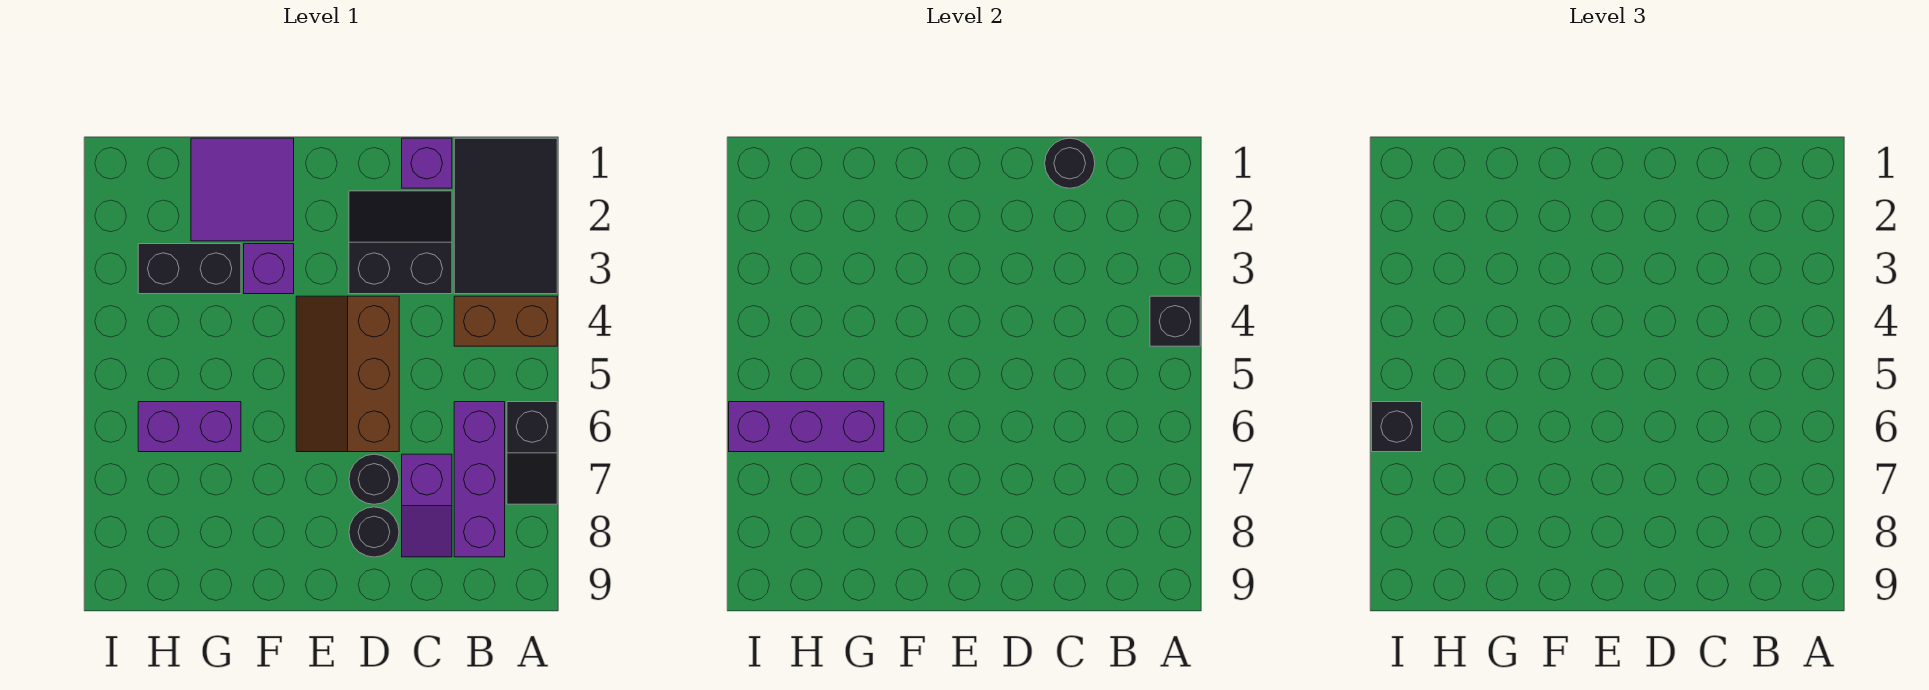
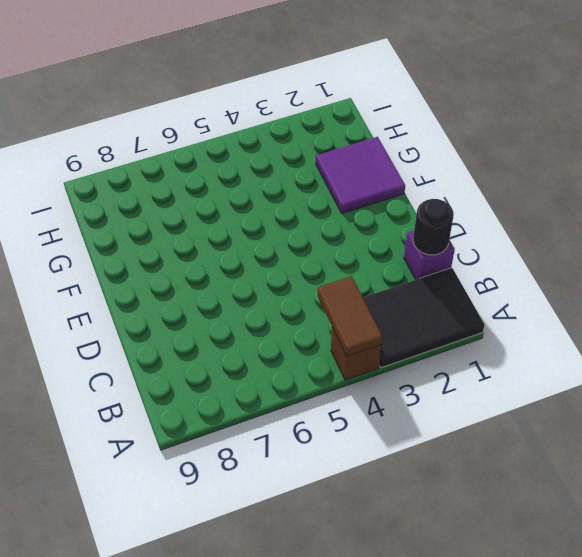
brown 1x1 brick [331,328,382,380] -> brown 1x2 brick [454,296,557,346]
brown 1x2 tile [317,276,382,356] -> black 1x1 brick [1150,296,1200,346]
none -> black 1x2 slope [507,402,557,504]
none -> purple 1x3 brick [454,402,505,557]
none -> black 2x2 slope [349,191,452,294]

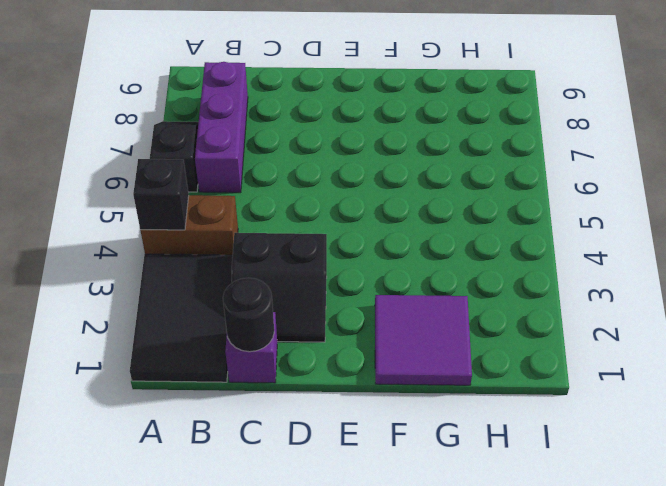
none -> purple 1x2 slope [402,454,452,557]
none -> brown 2x3 slope [296,296,399,452]
none -> black 1x1 round brick [349,454,399,504]

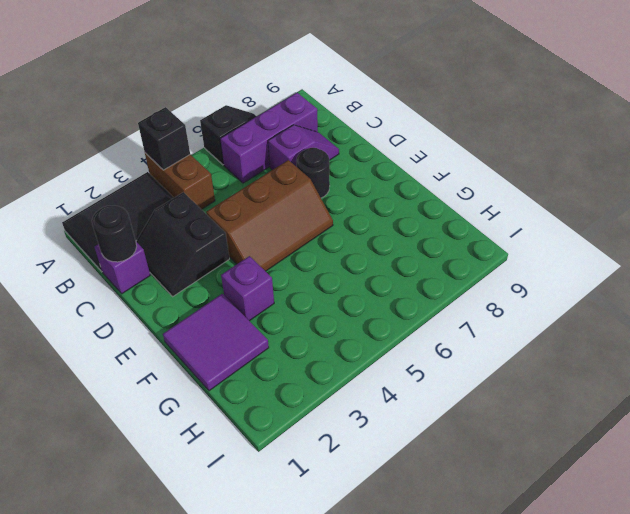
none -> black 1x1 round brick [349,507,399,557]
none -> black 1x2 brick [138,244,241,294]
none -> purple 1x2 brick [138,402,241,452]

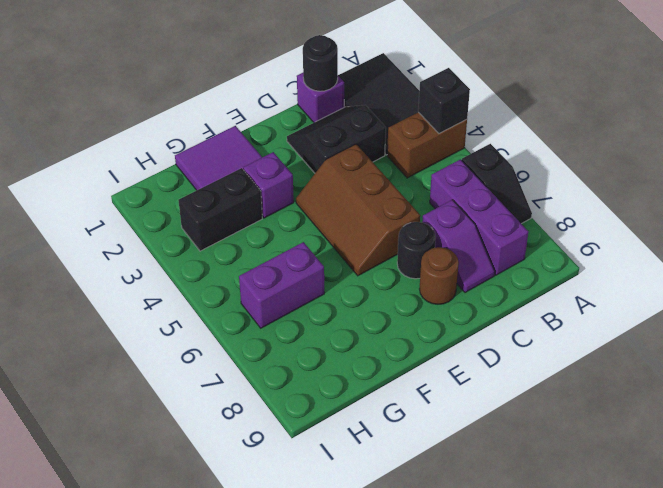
brown 1x1 round brick [420,247,459,304] -> black 1x1 round brick [349,507,399,557]
none -> purple 1x3 brick [729,402,884,452]
none -> black 1x1 brick [1372,402,1422,452]

